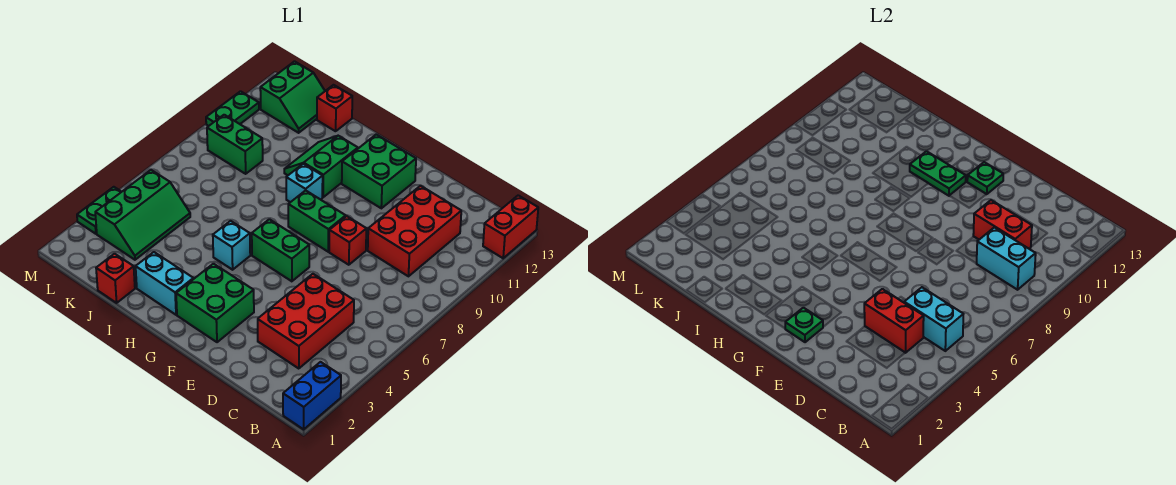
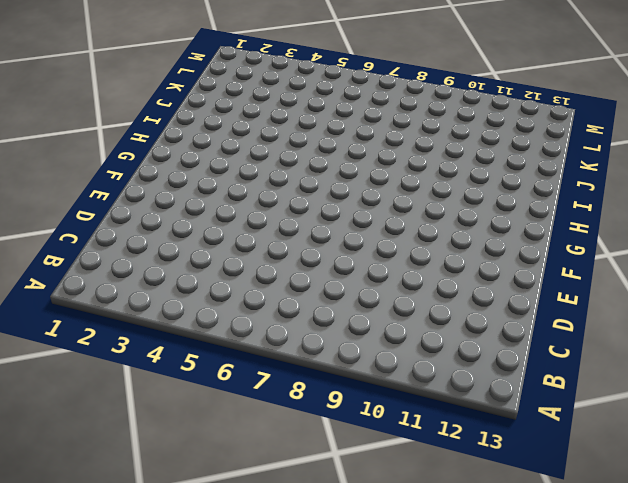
none -> blue 1x2 brick [283,362,341,429]
none -> red 1x2 brick [483,195,538,258]
none -> red 2x3 brick [258,274,354,369]

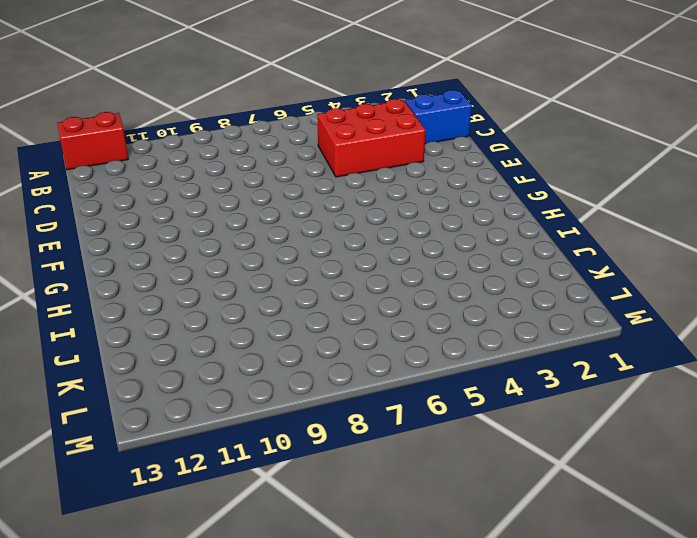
blue 1x2 brick [405,90,472,144] -> blue 1x2 brick moved to [283,362,341,429]
none -> red 2x3 brick [368,186,461,276]
none -> red 1x1 brick [329,216,366,265]
none -> green 2x2 brick [176,264,254,342]

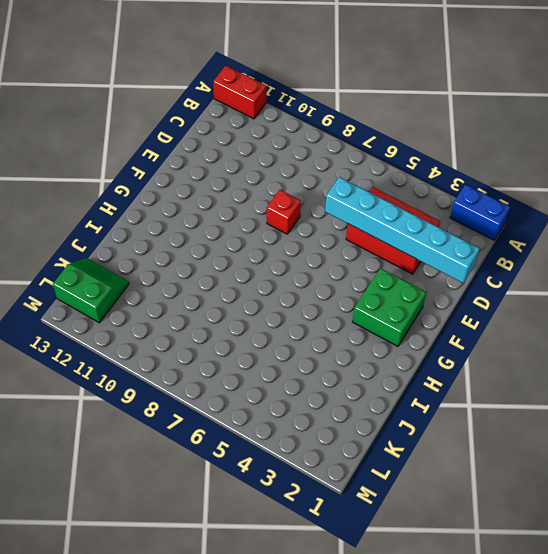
cyan 1x6 brick [325,177,480,283] -> red 1x2 brick [864,289,924,353]
none -> red 2x3 brick [368,186,461,276]
none -> green 1x2 brick [252,219,309,281]
none -> green 1x2 brick [288,190,346,252]

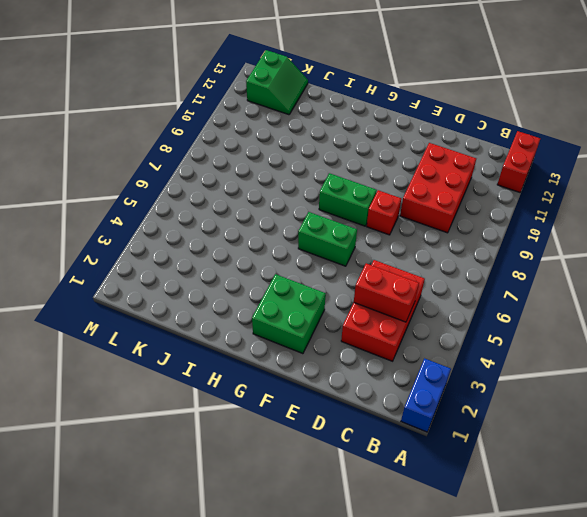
none -> green 2x2 brick [342,134,416,208]
none -> cyan 1x2 brick [136,252,193,315]
none -> cyan 1x1 brick [213,221,250,270]

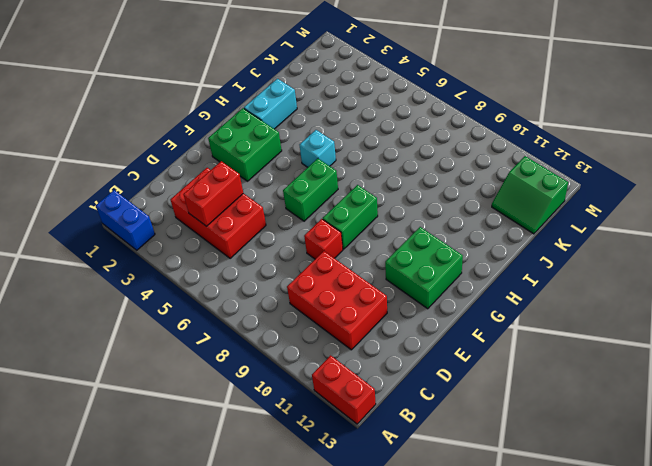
none -> cyan 1x1 brick [286,164,323,202]
none -> green 2x2 slope [284,136,358,197]
none -> red 1x1 brick [96,254,135,303]

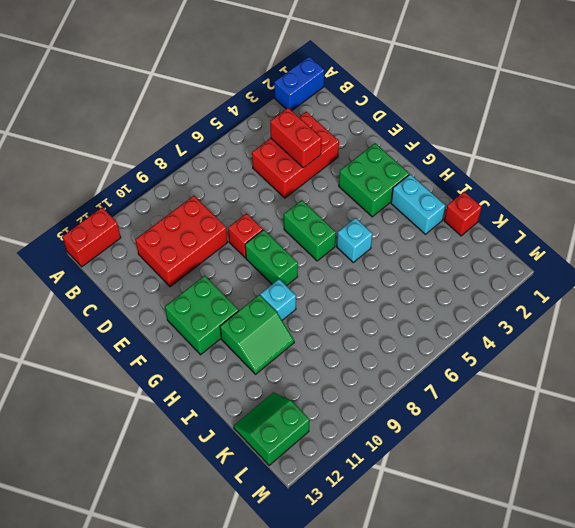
none -> red 1x1 brick [317,85,352,131]
none -> green 2x3 slope [95,170,190,260]
none -> green 1x2 brick [207,115,263,174]

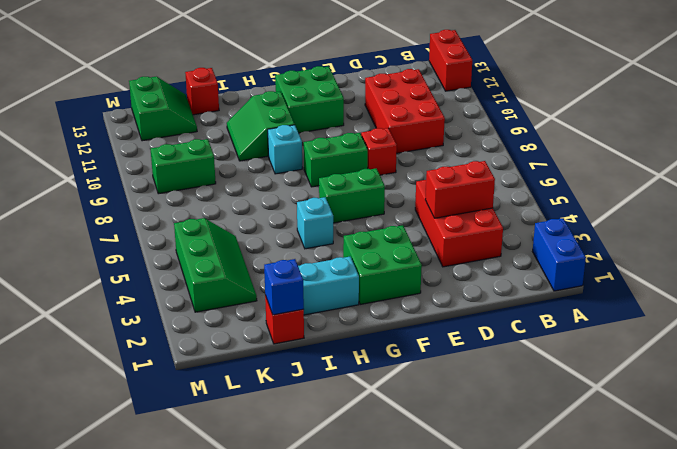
blue 1x1 brick [264,259,304,315] -> none
none -> green 1x2 plate [77,187,121,234]
none -> green 1x2 plate [206,91,259,126]
none -> cyan 1x2 brick [904,287,963,351]

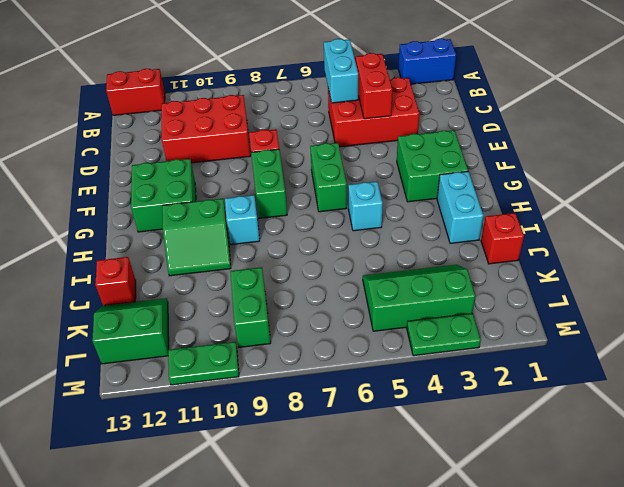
none -> cyan 1x2 brick [976,227,1036,290]
none -> red 1x2 brick [973,200,1032,249]
none -> green 1x1 plate [785,308,823,342]

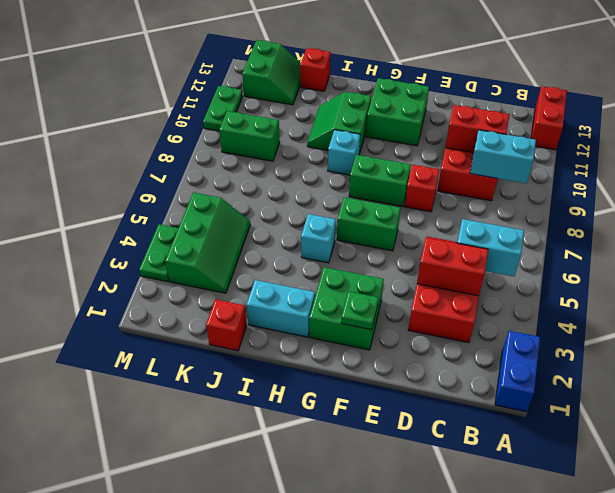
none -> green 1x1 plate [967,162,1003,194]
none -> green 1x2 plate [910,151,966,196]

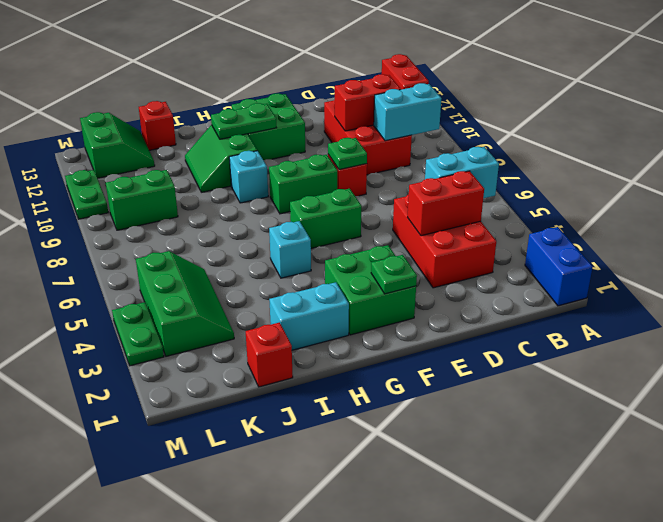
green 1x1 plate [328,138,367,170] -> green 1x1 plate moved to [967,162,1003,194]

